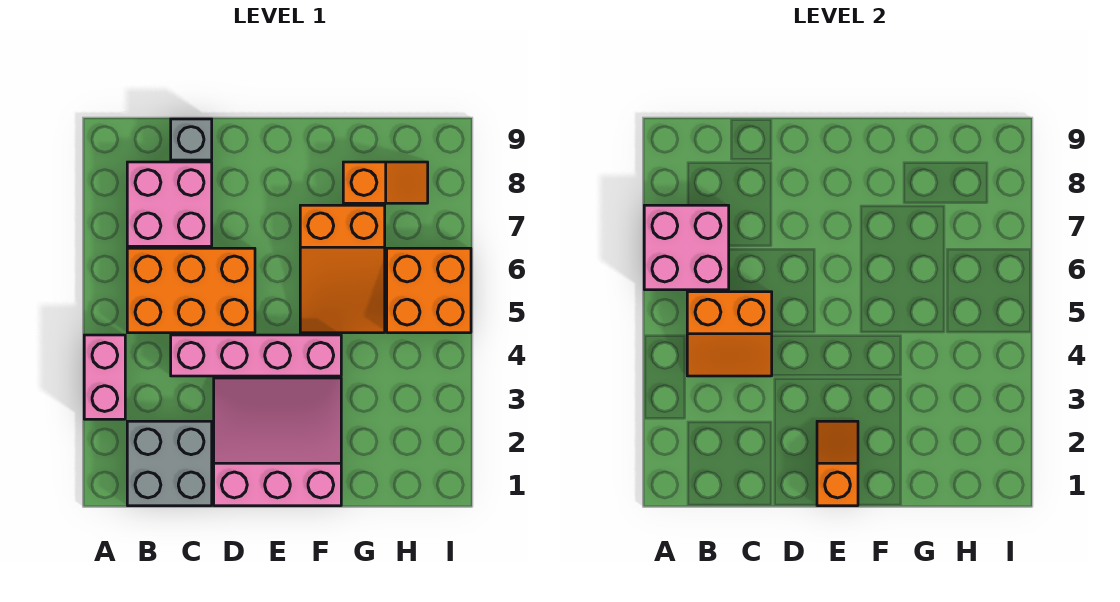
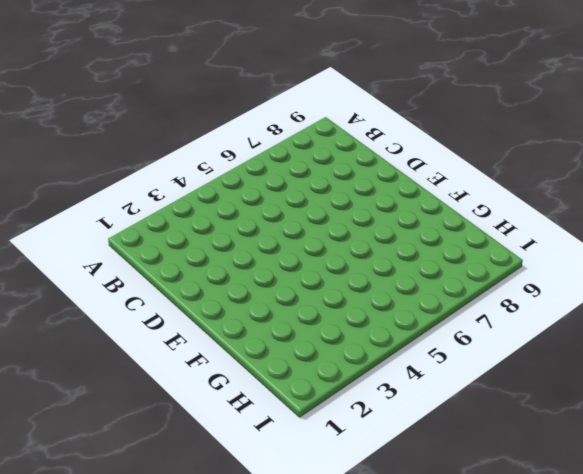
none -> pink 1x2 brick [84,335,125,419]
none -> grey 2x2 brick [127,421,212,506]
none -> orange 2x3 brick [127,248,255,333]

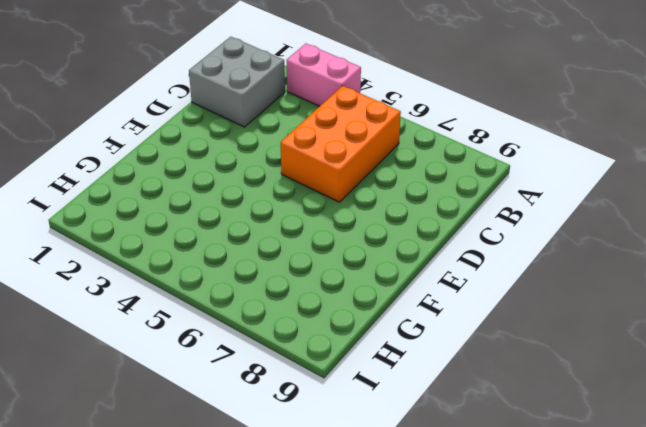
none -> pink 2x2 brick [127,162,212,246]
none -> pink 1x4 brick [171,335,341,376]
none -> grey 1x1 brick [171,119,212,160]

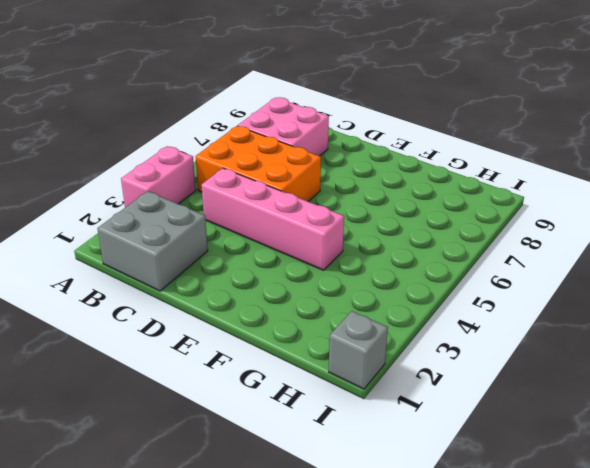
grey 1x1 brick [329,311,388,389] -> grey 1x1 brick moved to [171,119,212,160]
none -> pink 3x3 slope [214,378,341,506]
none -> orange 2x3 slope [300,205,385,333]
none -> orange 1x2 slope [343,162,428,203]

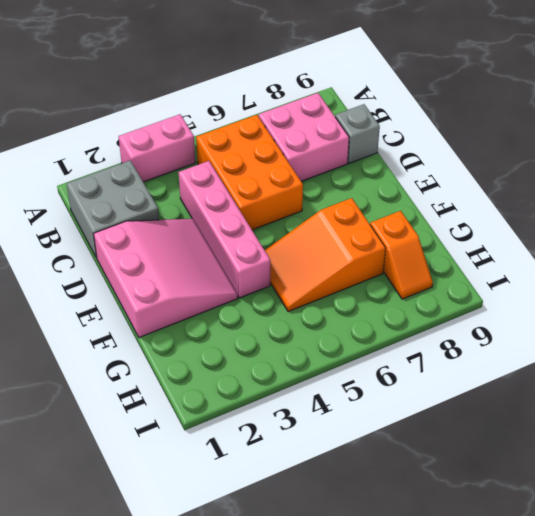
none -> orange 2x2 brick [387,248,471,333]
none -> pink 2x2 brick [644,205,729,290]
none -> orange 2x2 slope [687,292,772,376]

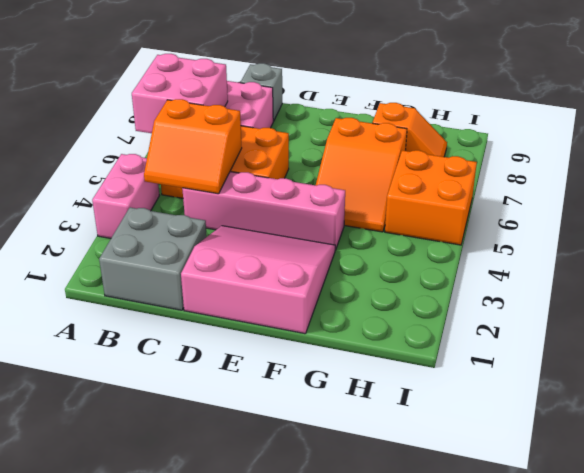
none -> orange 1x2 slope [817,421,858,506]

